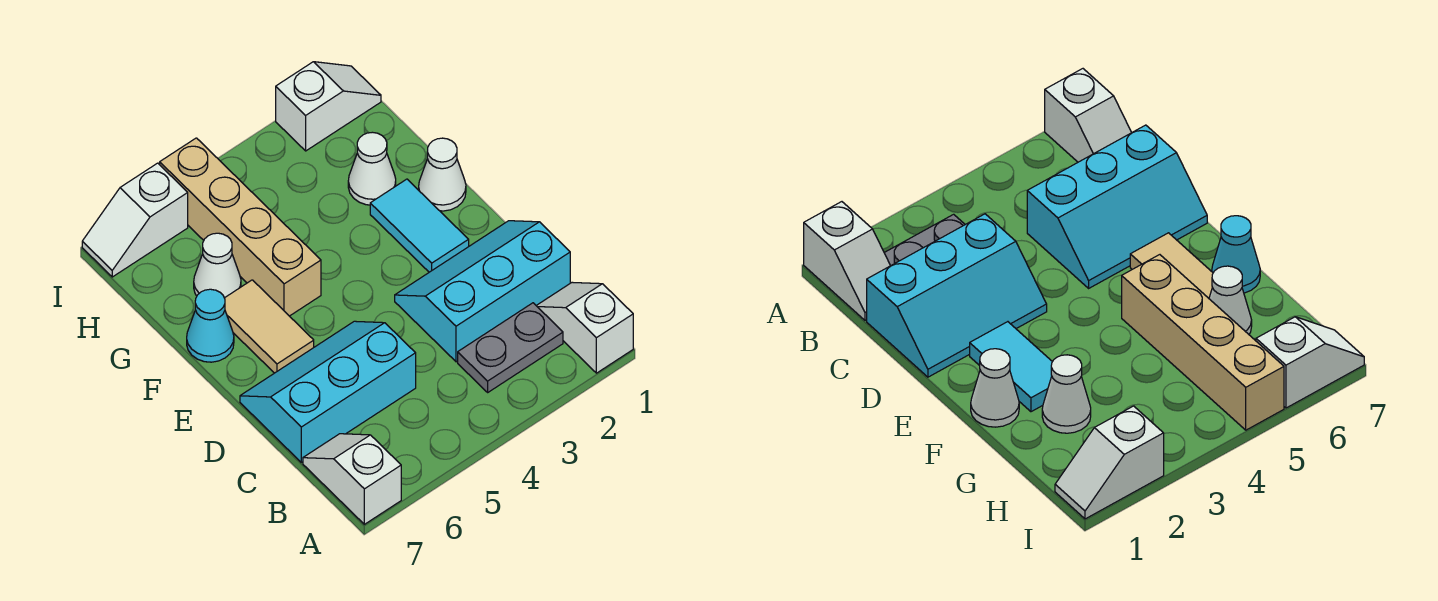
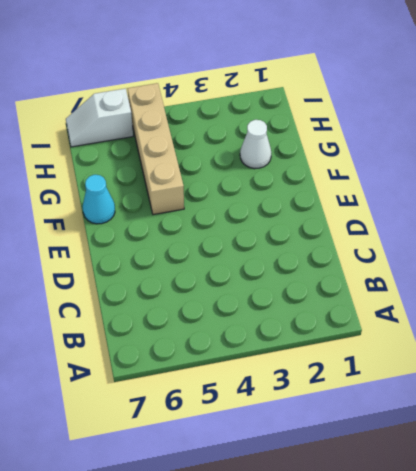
none -> white 1x2 slope [536,282,633,373]
none -> white 1x2 slope [303,434,401,524]
none -> grey 1x2 plate [458,303,563,392]

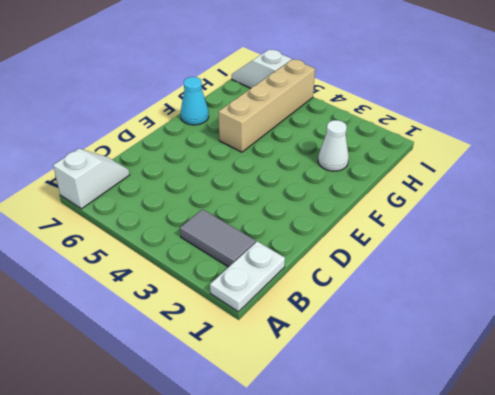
white 1x2 plate [210,241,285,312] -> white 1x2 slope [536,282,633,373]
grey 1x2 tile [180,209,256,267] -> grey 1x2 plate [458,303,563,392]
none -> cyan 2x3 slope [395,221,570,362]
none -> cyan 2x3 slope [240,321,416,462]
none -> cyan 1x2 tile [370,179,469,272]

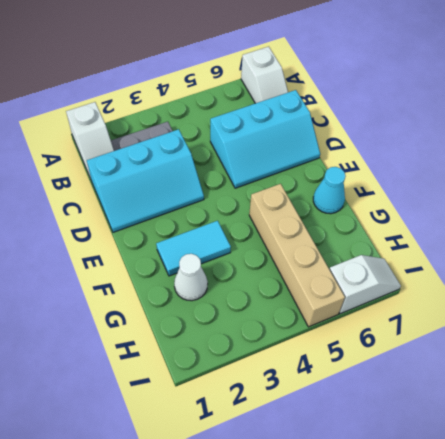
cyan 1x2 tile [156,221,231,276] -> cyan 1x2 tile turned to [370,179,469,272]
none -> tan 1x2 tile [225,280,314,373]
none -> white 1x1 cone [419,138,466,211]
none -> white 1x1 cone [194,233,241,298]

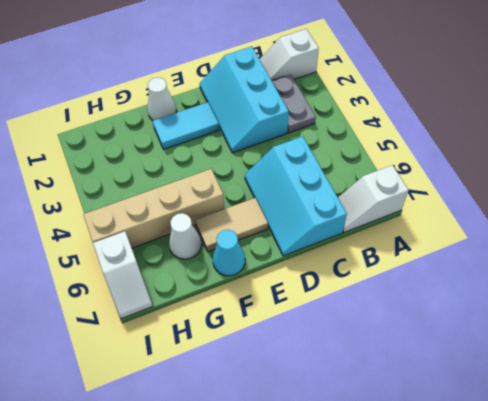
none -> white 1x1 cone [348,132,396,205]
none -> white 1x2 slope [276,62,381,151]

